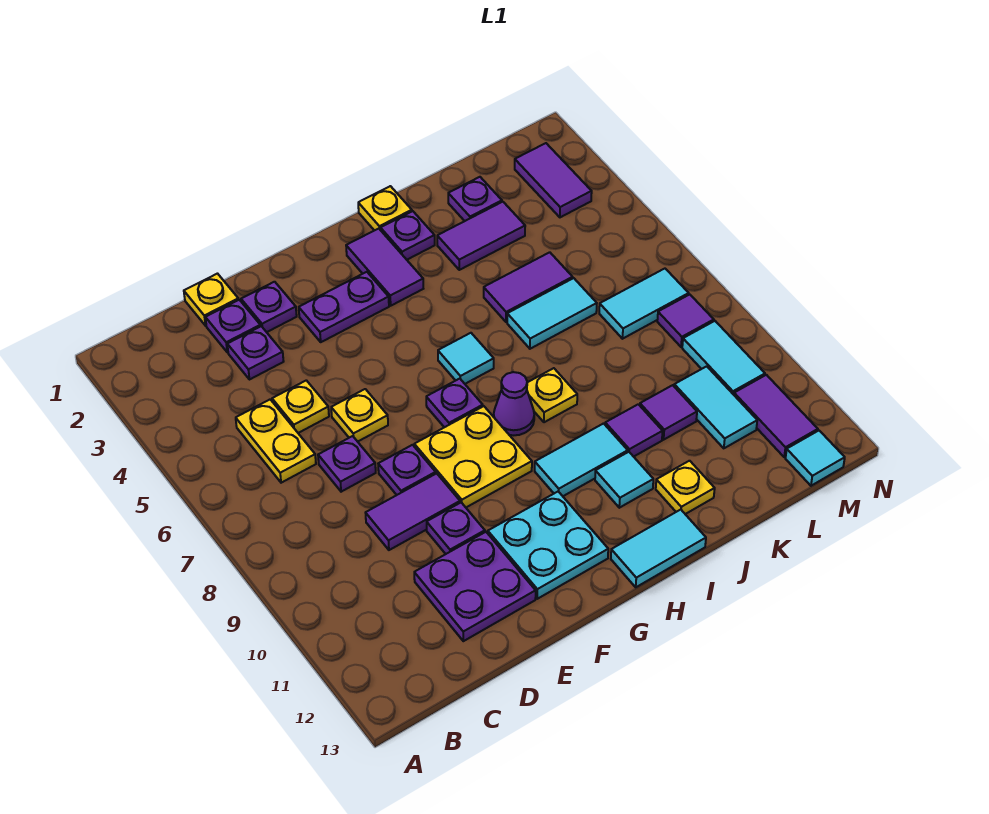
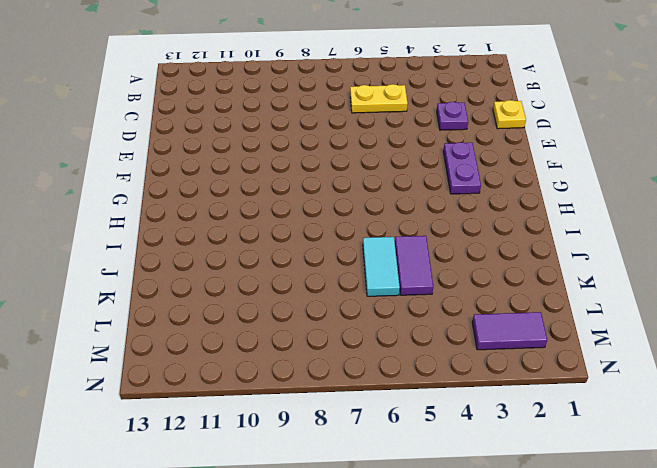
none -> purple 1x1 plate [205,300,260,352]
none -> yellow 1x1 plate [272,380,329,433]
none -> purple 1x1 plate [318,436,376,492]
none -> purple 1x2 tile [366,473,460,550]

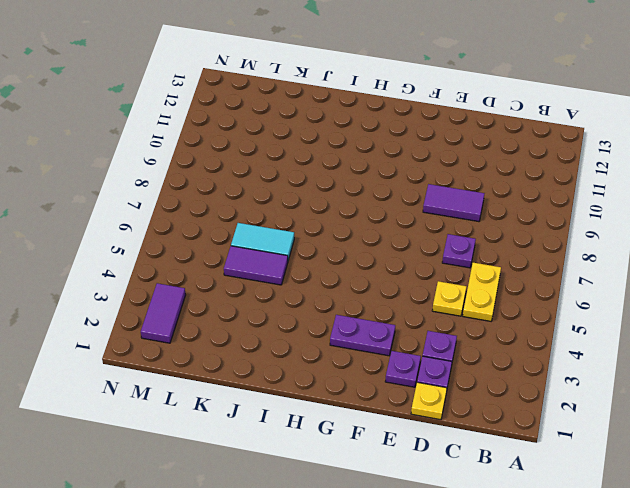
none -> purple 2x2 plate [414,532,536,641]
none -> yellow 1x1 plate [331,389,388,442]
none -> purple 1x1 plate [378,445,436,495]
none -> purple 1x1 plate [427,503,485,554]

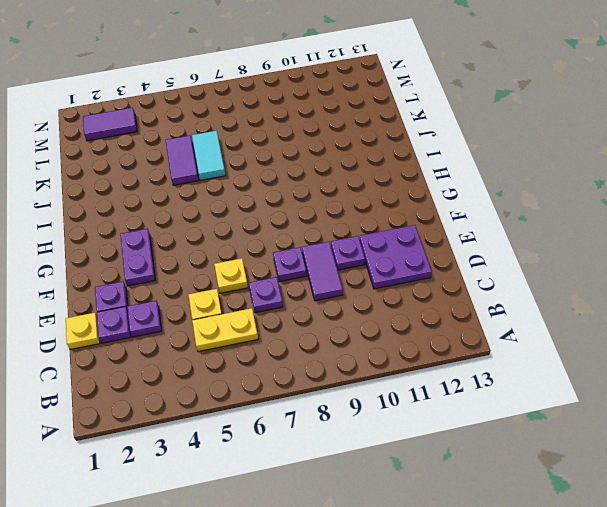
none -> yellow 2x2 plate [414,406,532,507]
none -> cyan 2x2 plate [488,492,608,599]
none -> purple 1x1 plate [426,379,483,427]
none -> purple 1x2 tile [346,229,423,306]

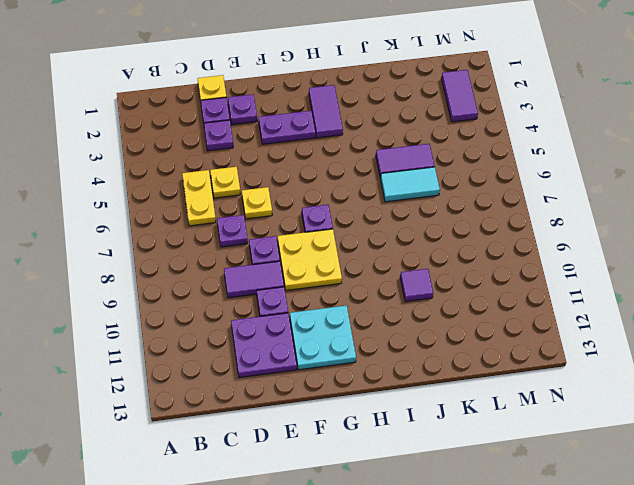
none -> cyan 1x1 tile [438,333,494,384]
none -> purple 1x1 cone [494,372,534,435]
none -> cyan 1x2 tile [535,424,628,496]
none -> cyan 1x2 tile [611,510,706,587]

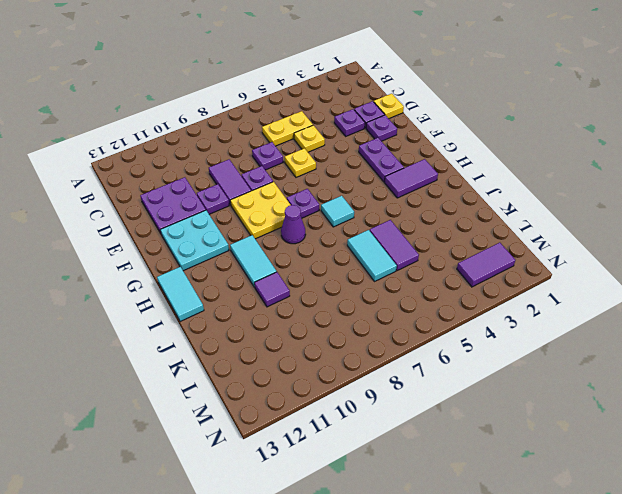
none -> yellow 1x1 plate [358,186,412,231]
none -> purple 1x1 plate [381,211,435,260]
none -> yellow 1x1 plate [527,368,577,422]
none -> cyan 1x1 tile [595,452,653,508]

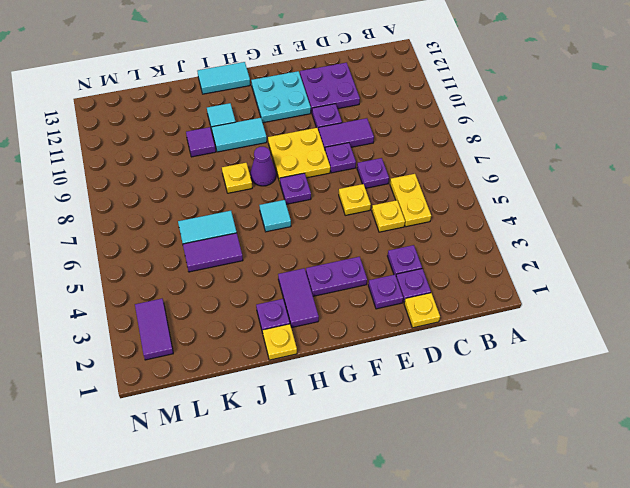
none -> purple 1x2 tile [437,202,525,270]
none -> yellow 1x1 plate [656,461,715,514]
none -> purple 1x1 plate [448,177,502,221]
none -> purple 1x1 tile [640,385,697,440]

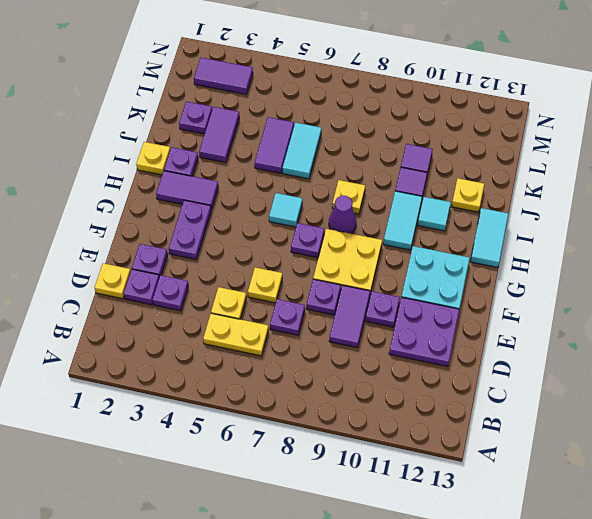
none -> cyan 1x2 tile [599,269,689,339]
none -> cyan 1x2 tile [674,366,757,448]
none -> purple 1x1 tile [657,294,714,347]
none -> cyan 1x2 tile [682,321,765,395]

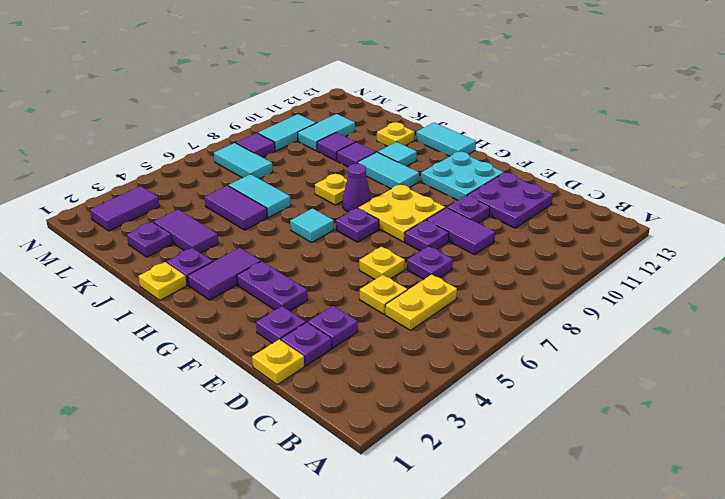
none -> purple 1x2 tile [734,375,818,457]
none -> cyan 1x1 tile [786,431,845,486]

